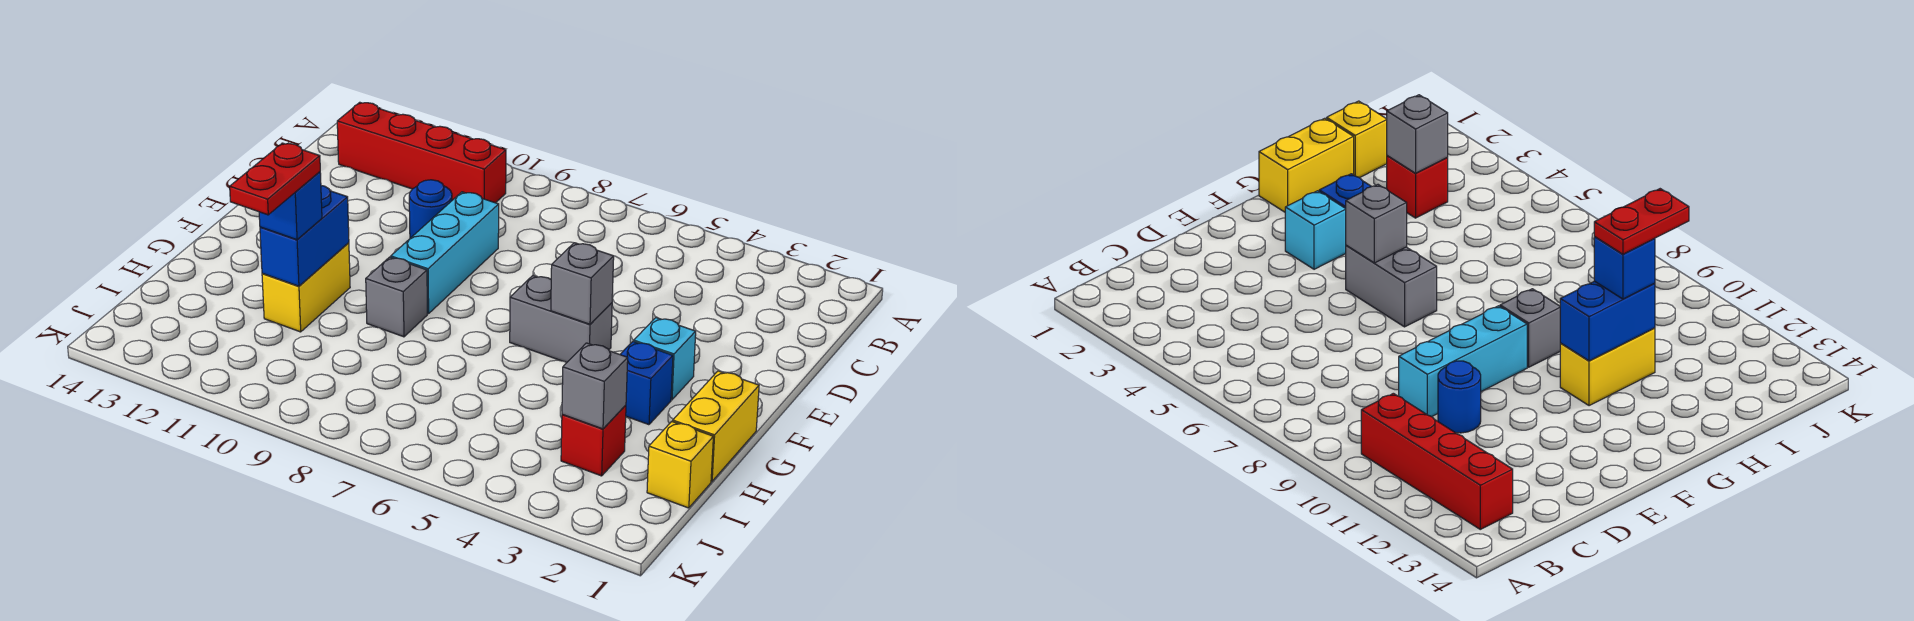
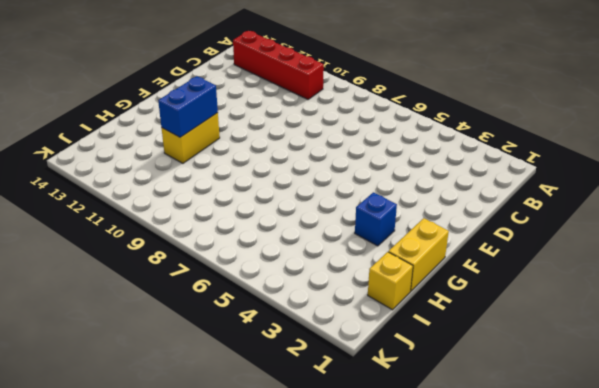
none -> cyan 1x3 brick [391,192,499,314]
none -> blue 1x1 round brick [409,180,452,238]
none -> cyan 1x1 brick [634,318,696,400]

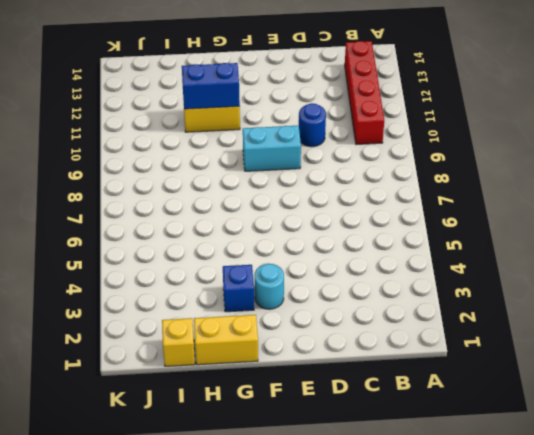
cyan 1x2 brick [243,126,301,171] -> cyan 1x3 brick [391,192,499,314]
cyan 1x1 round brick [255,264,284,309] -> cyan 1x1 brick [634,318,696,400]
none -> grey 1x2 brick [510,276,612,363]
none -> grey 1x1 brick [366,257,427,337]
none -> red 1x1 brick [561,405,626,476]

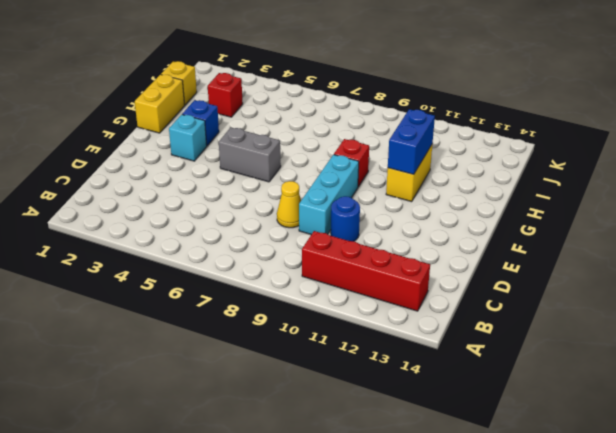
yellow 1x1 cone [277,181,301,228] -> none
red 1x1 brick [334,139,369,187] -> grey 1x1 brick [366,257,427,337]
none -> grey 1x1 brick [551,243,614,324]
none -> grey 1x1 brick [562,343,628,429]
none -> blue 1x1 brick [259,172,322,240]

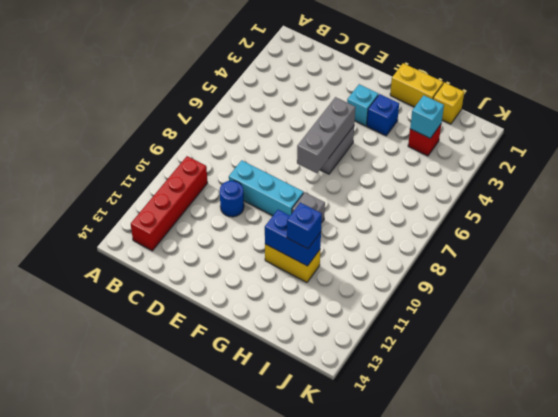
grey 1x3 brick [297,97,355,173] -> grey 1x1 brick [551,243,614,324]
cyan 1x1 brick [410,95,444,138] -> grey 1x1 brick [562,343,628,429]
none -> red 1x2 plate [230,143,320,215]

